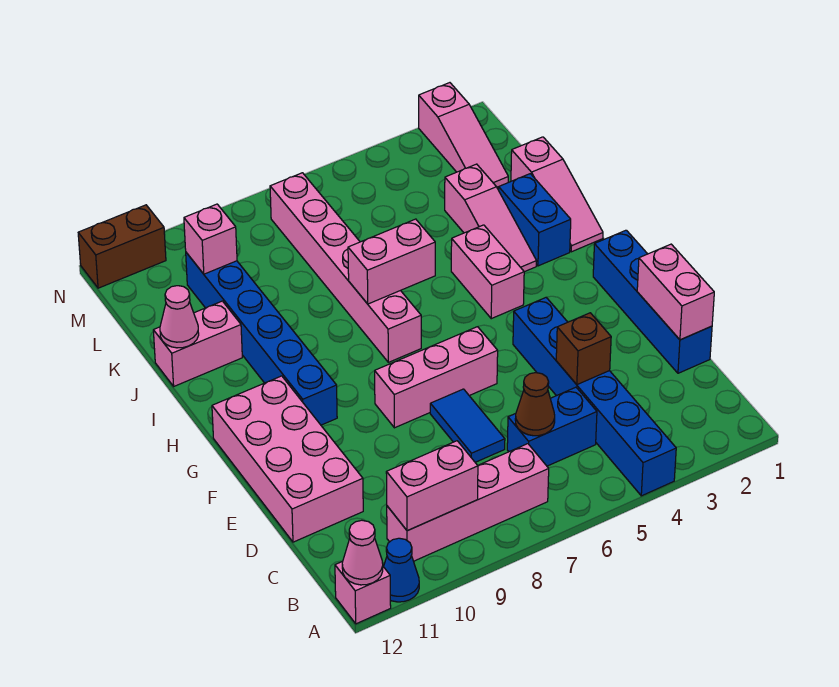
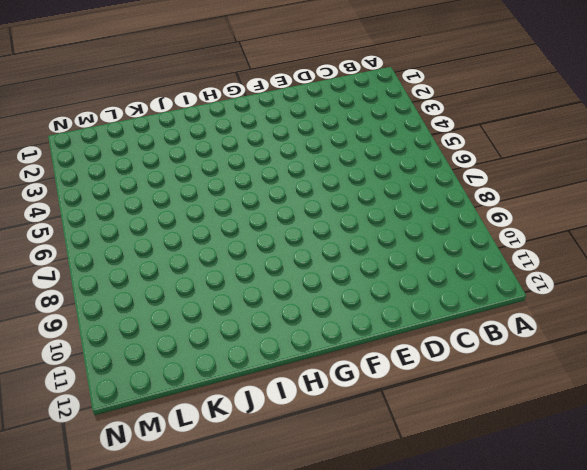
none -> blue 1x6 brick [513,297,676,496]
none -> blue 1x1 cone [384,538,419,602]
none -> pink 1x1 brick [335,561,391,624]

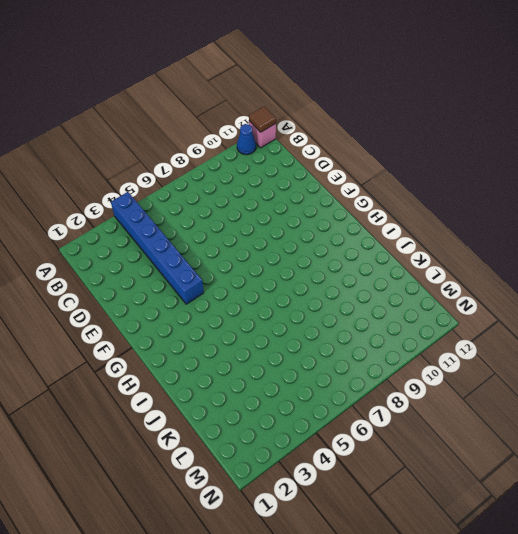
brown 1x1 tile [249,106,276,132] -> pink 1x1 cone [342,520,383,585]
none -> pink 1x4 brick [387,444,549,561]
none -> blue 1x2 brick [507,387,597,466]
none -> blue 1x4 brick [593,230,712,373]

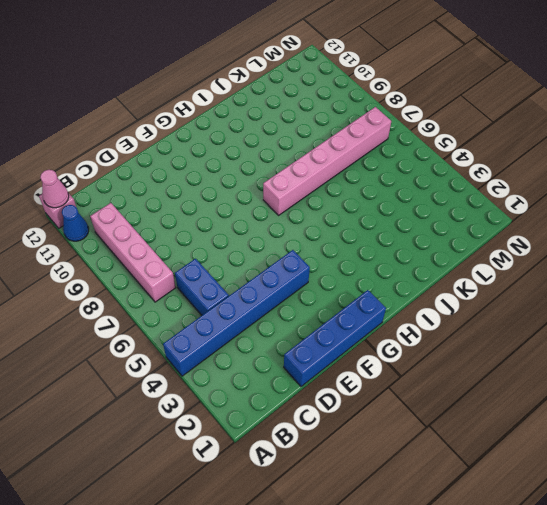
none -> blue 1x2 tile [430,389,505,462]
none -> pink 2x4 brick [212,376,363,542]
none -> pink 1x3 brick [375,327,498,428]

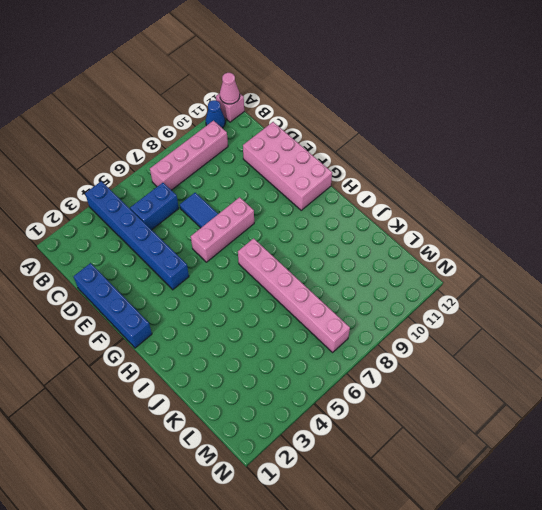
none -> blue 1x6 brick [186,253,337,425]
none -> pink 1x2 brick [451,225,524,319]
none -> pink 1x3 slope [511,137,603,252]

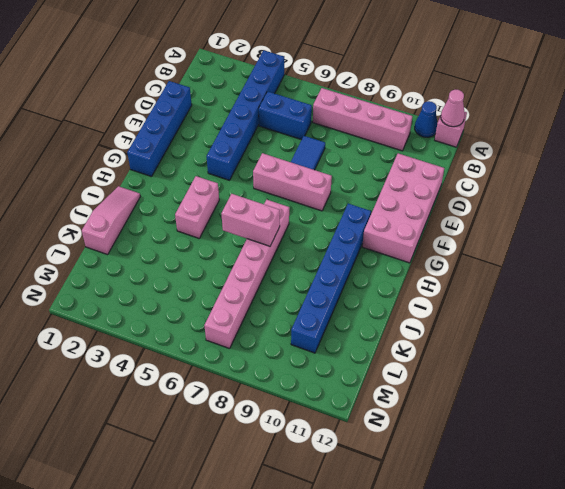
none -> blue 1x2 brick [499,174,571,266]
none -> pink 1x3 slope [445,164,537,272]
none -> pink 1x2 brick [153,301,242,386]

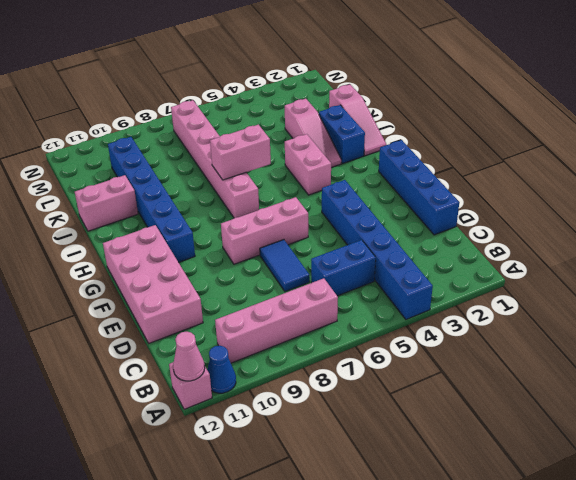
none -> pink 1x3 slope [419,83,508,187]
none -> brown 1x2 brick [78,205,166,288]
none -> pink 1x2 brick [386,441,478,531]

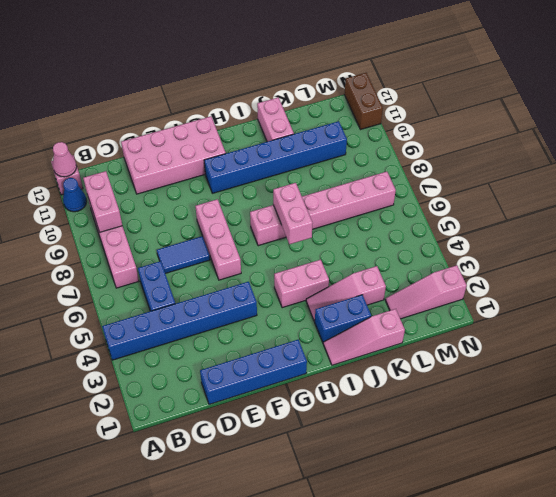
none -> brown 1x1 cone [515,373,555,436]
none -> pink 1x2 brick [637,244,714,340]
none -> brown 1x1 brick [556,313,611,385]

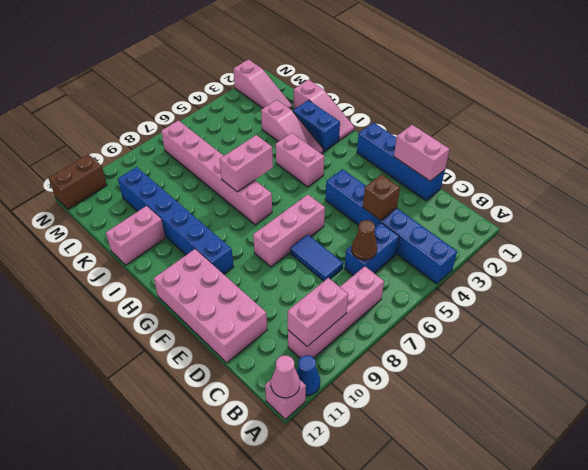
none -> pink 1x1 cone [160,286,199,348]
none -> pink 1x1 brick [184,204,237,274]

